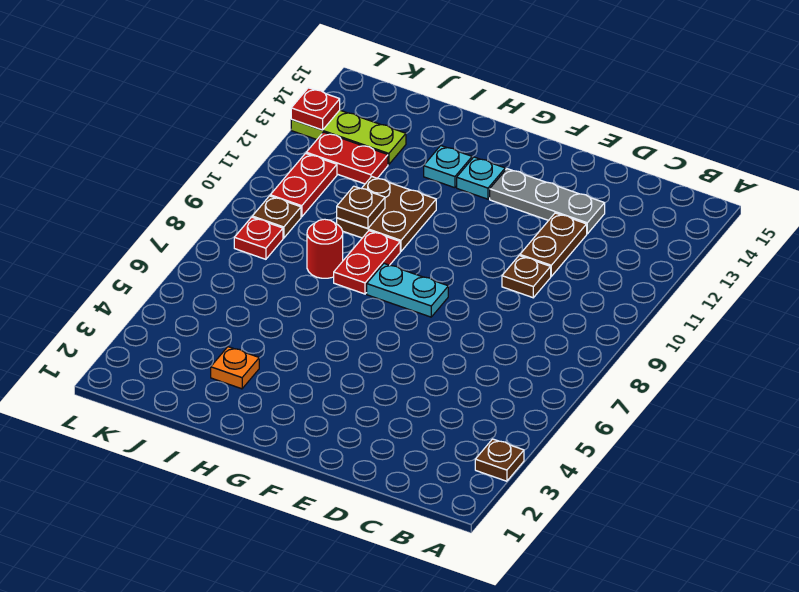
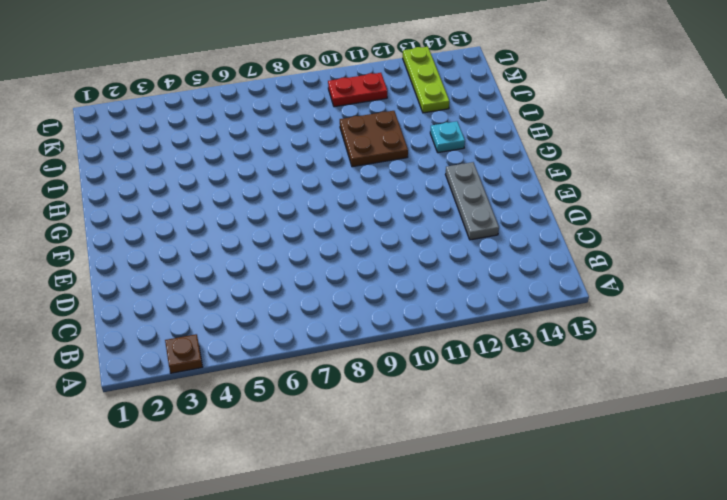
none -> brown 1x1 plate [502,256,551,298]
none -> brown 1x2 plate [520,213,587,276]
none -> cyan 1x2 plate [367,264,448,317]

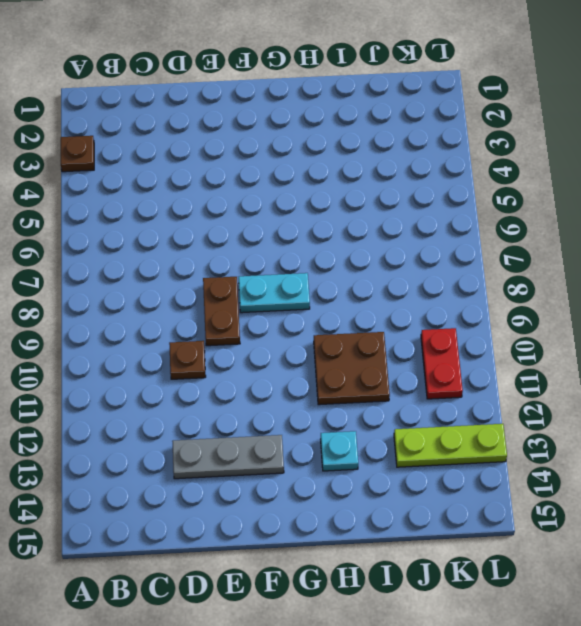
brown 1x2 plate [203,277,240,346] -> brown 1x2 plate moved to [520,213,587,276]
none -> cyan 1x1 plate [457,157,505,199]
none -> red 1x2 plate [334,231,400,294]
none -> orange 1x1 plate [211,347,259,389]

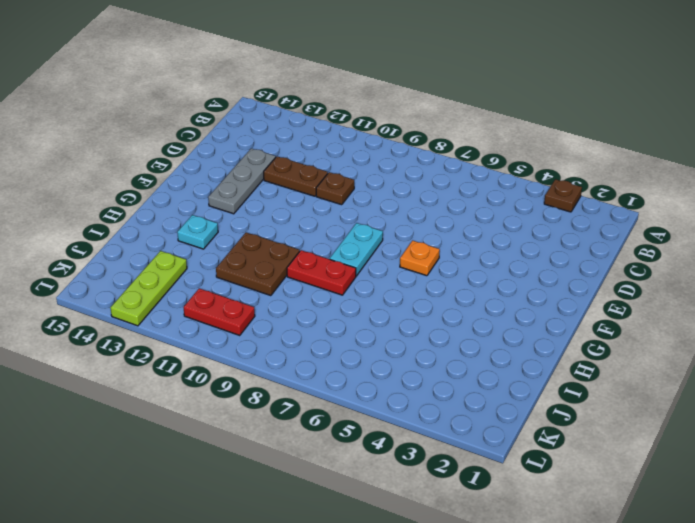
orange 1x1 plate [400,241,440,276] -> orange 1x1 plate moved to [211,347,259,389]
none -> cyan 1x1 plate [457,157,505,199]
none -> red 1x1 round brick [307,219,343,278]
none -> red 1x2 plate [306,132,388,184]

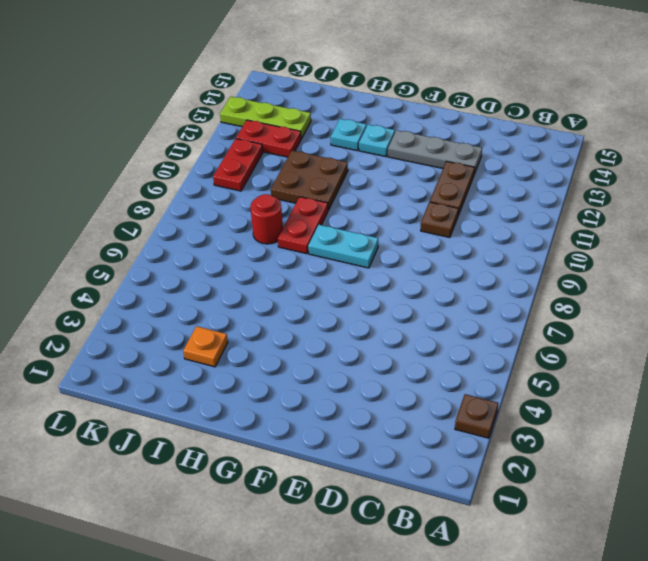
none -> red 1x1 plate [234,217,283,259]
none -> brown 1x1 plate [252,196,301,238]
none -> brown 1x1 plate [337,186,385,228]

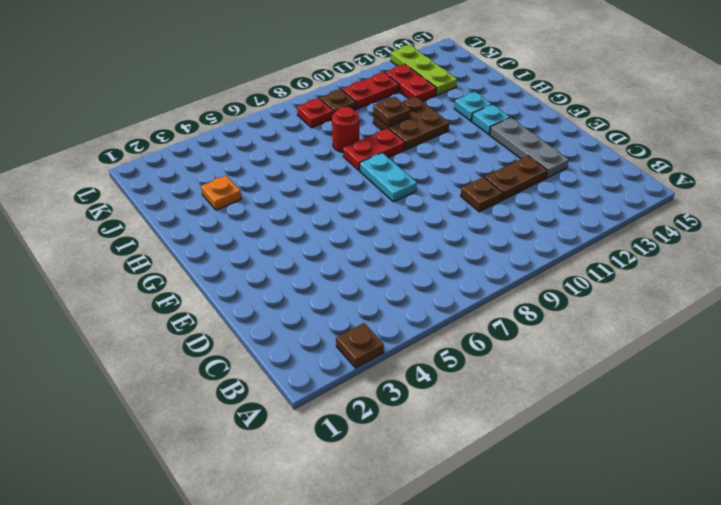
none -> red 1x1 plate [291,88,340,130]

